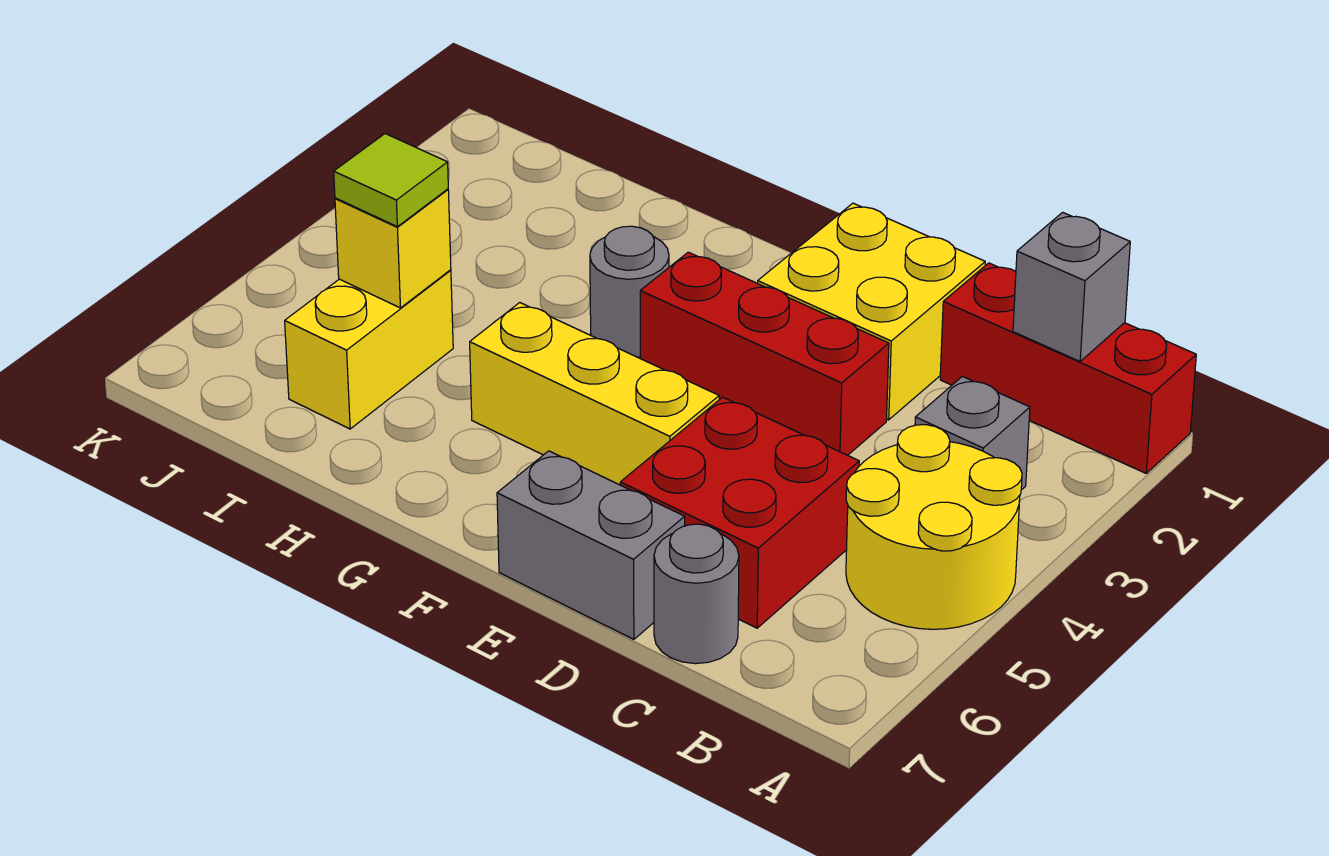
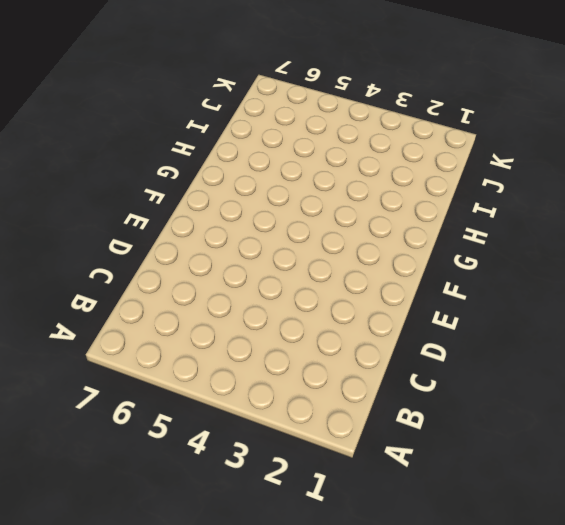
none -> red 1x3 brick [940,263,1196,473]
none -> yellow 2x2 round brick [846,425,1022,629]
none -> grey 1x1 brick [915,376,1030,490]

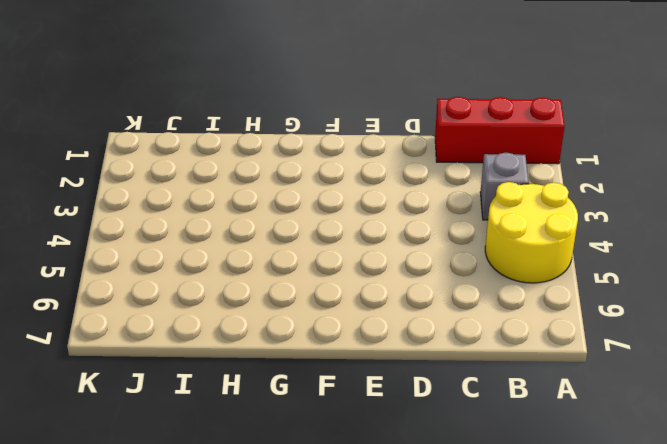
none -> red 2x2 brick [620,397,859,628]
none -> grey 1x1 round brick [654,524,739,664]
none -> yellow 2x2 brick [758,203,985,420]

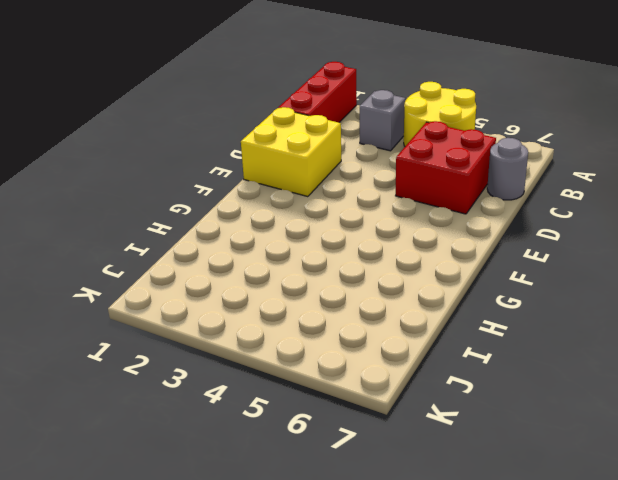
none -> red 1x3 brick [640,252,889,455]
none -> grey 1x2 brick [497,451,685,639]
none -> yellow 1x3 brick [470,303,719,485]

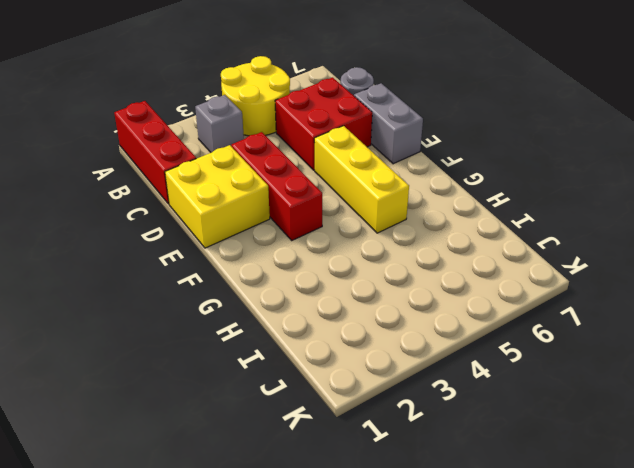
none -> grey 1x1 round brick [590,226,669,357]
none -> yellow 1x2 brick [285,270,453,429]
none -> grey 1x1 brick [1013,212,1130,361]

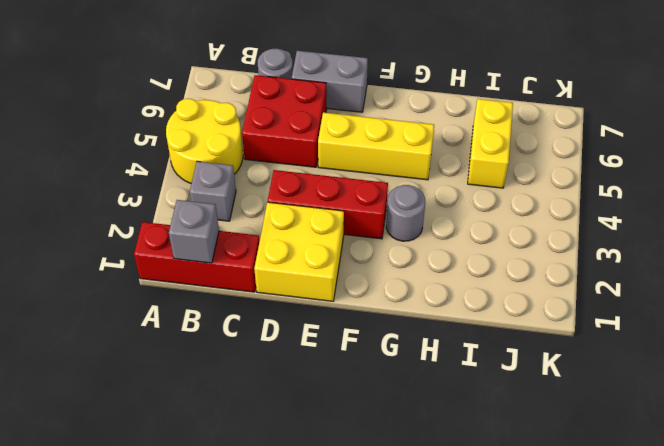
none -> yellow 1x1 brick [335,189,451,308]
none -> lime 1x1 tile [334,134,448,227]

